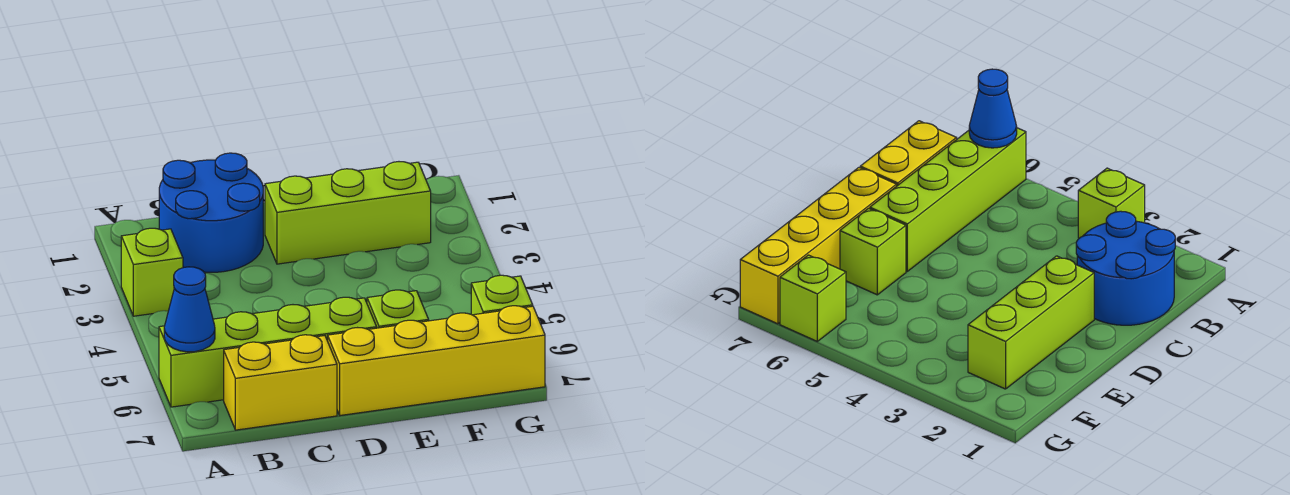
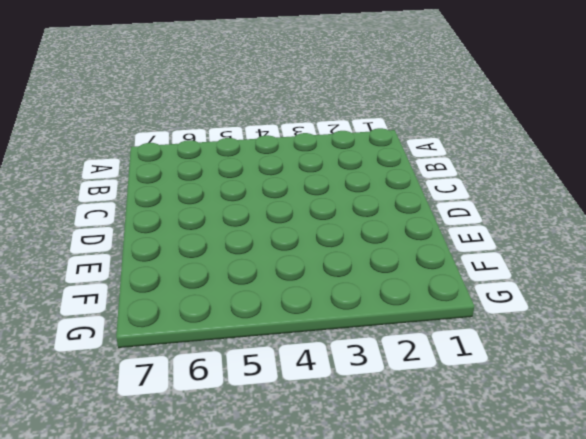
none -> lime 1x1 brick [121,228,183,316]
none -> lime 1x4 brick [159,297,377,407]

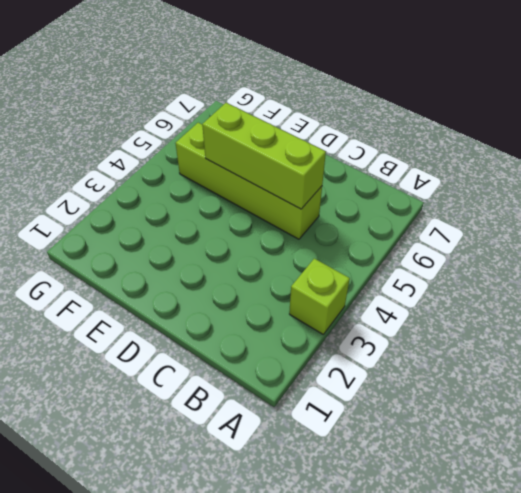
lime 1x4 brick [176,123,322,239] -> lime 1x4 brick moved to [159,297,377,407]
lime 1x3 brick [202,103,326,209] -> lime 1x3 brick moved to [265,162,431,264]
none -> blue 2x2 round brick [159,153,263,272]
none -> yellow 1x2 brick [224,335,337,430]

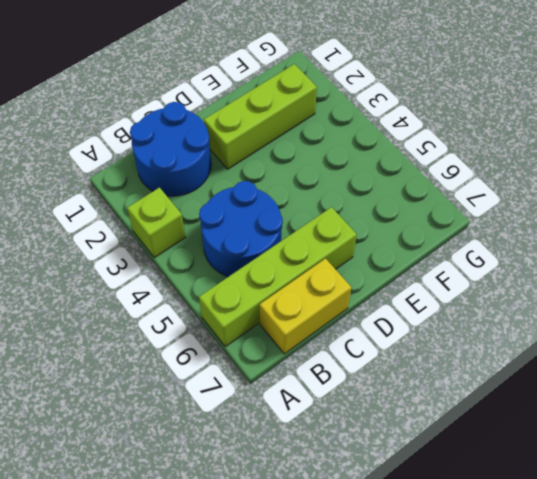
blue 2x2 round brick [199,181,283,277] -> none
none -> yellow 1x4 brick [328,306,545,415]
none -> lime 1x1 brick [367,290,429,328]

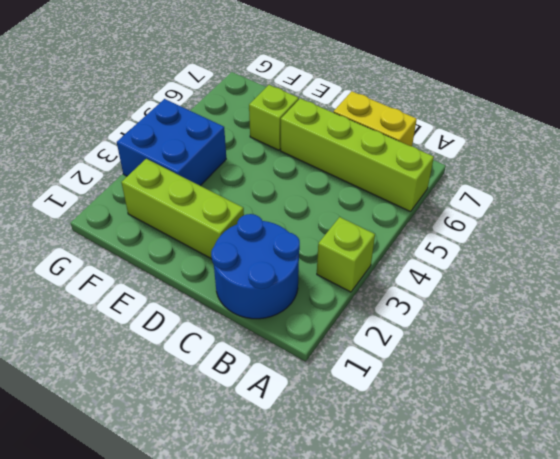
blue 2x2 brick [117,99,226,186] -> none
none -> yellow 1x4 brick [328,306,545,415]
none -> lime 1x1 brick [471,275,533,315]

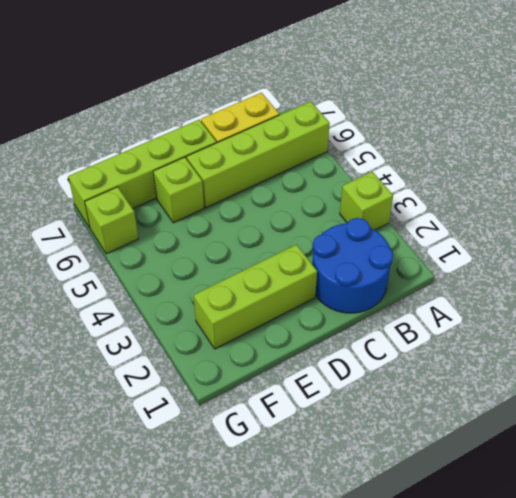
lime 1x4 brick [68,120,217,228] -> yellow 1x4 brick [328,306,545,415]
none -> blue 1x1 cone [164,267,215,352]

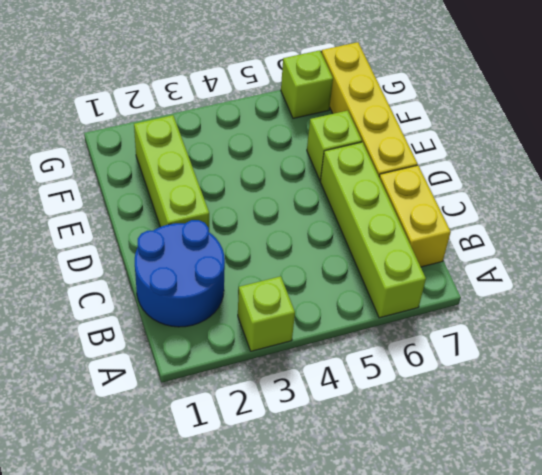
none -> blue 1x1 cone [164,267,215,352]

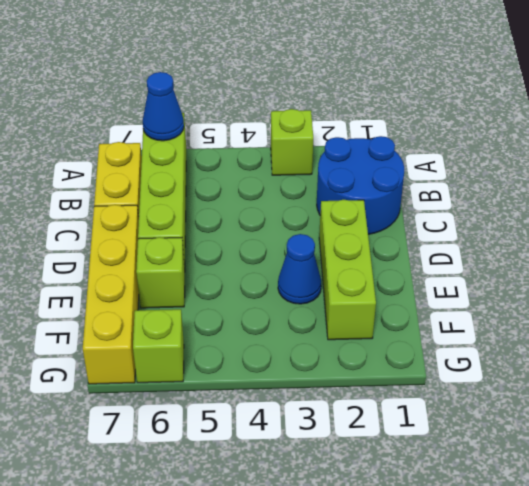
blue 1x1 cone [278,234,321,304] -> none

